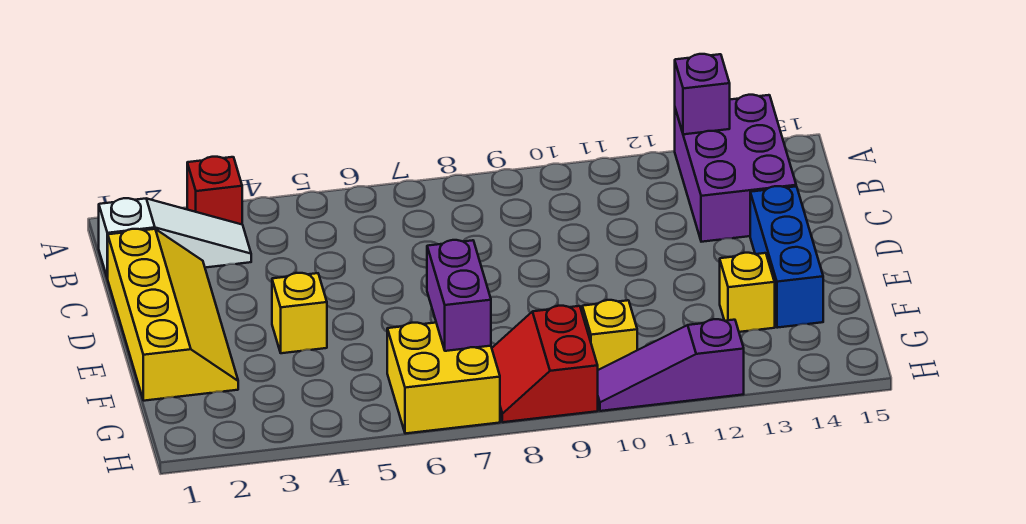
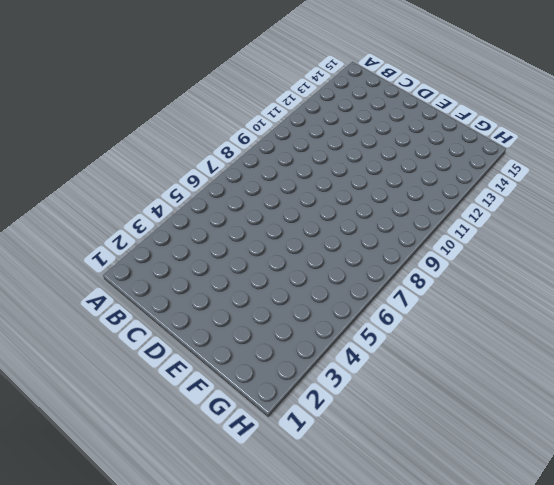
none -> red 1x1 brick [187,157,242,224]
none -> purple 2x3 brick [675,95,796,242]
none -> white 1x3 slope [99,198,251,279]

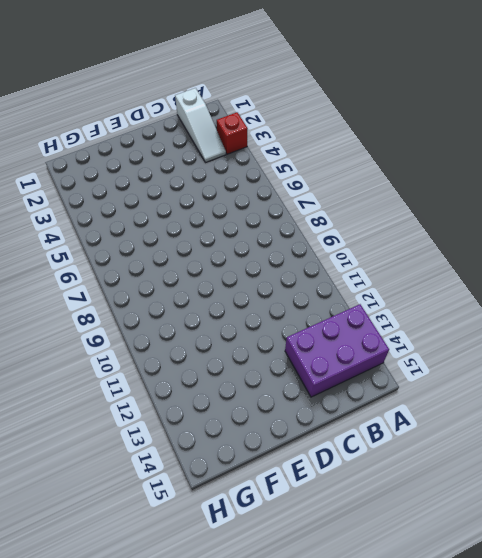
none -> yellow 2x4 slope [108,229,238,401]
none -> blue 1x3 brick [750,186,823,328]
none -> yellow 1x1 brick [272,273,327,353]

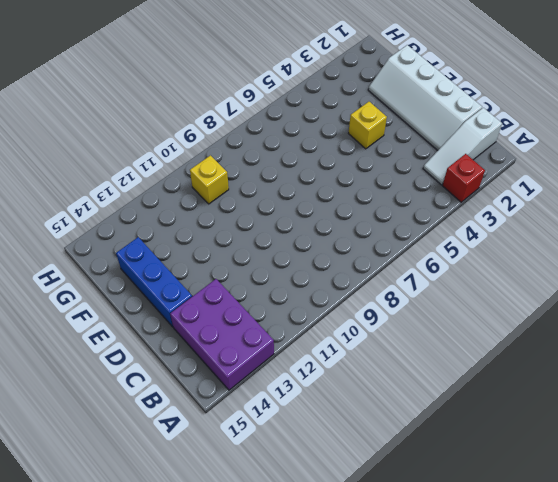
white 2x4 slope [368,45,482,150] -> yellow 2x4 slope [108,229,238,401]
none -> yellow 1x1 brick [720,253,775,332]
none -> yellow 2x2 brick [387,323,500,434]
none -> red 2x2 slope [492,306,598,422]

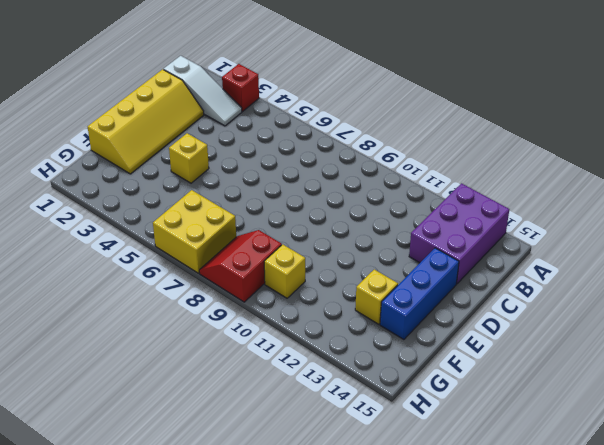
none -> purple 1x3 slope [598,319,744,411]
none -> purple 1x1 brick [675,54,730,134]
none -> purple 1x2 brick [427,240,491,351]

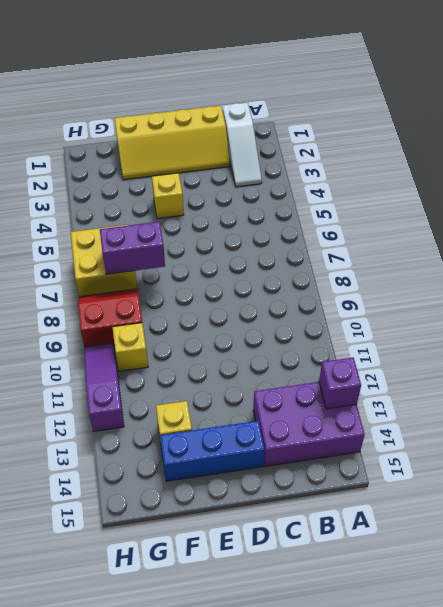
none -> red 1x1 brick [187,157,242,224]

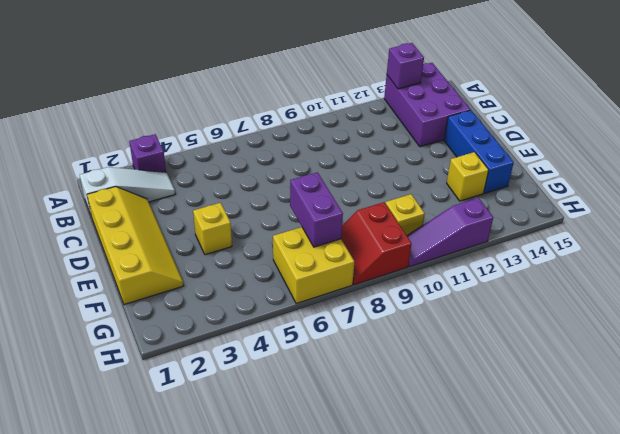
purple 1x1 brick [129,134,166,172] -> red 1x1 brick [187,157,242,224]

